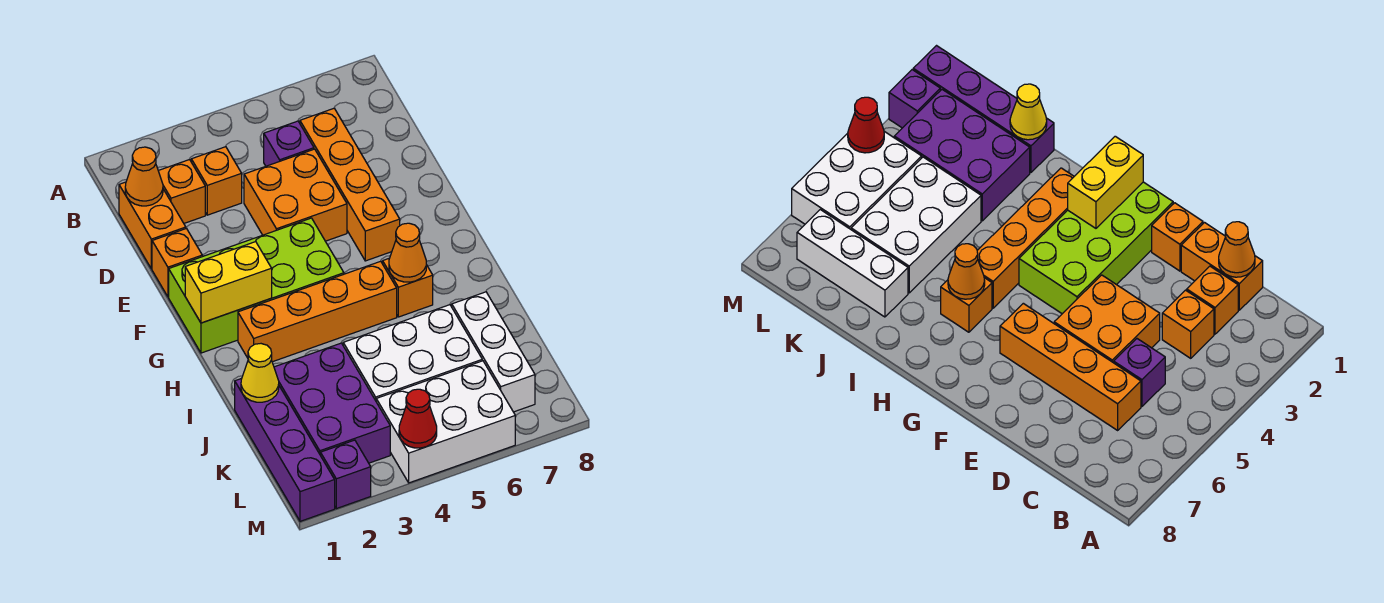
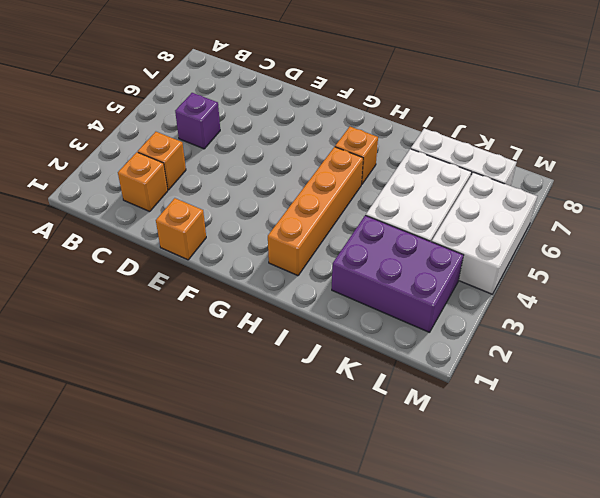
none -> orange 1x2 brick [119,182,186,269]
none -> orange 1x4 brick [300,109,400,261]
none -> orange 2x2 brick [244,149,347,241]

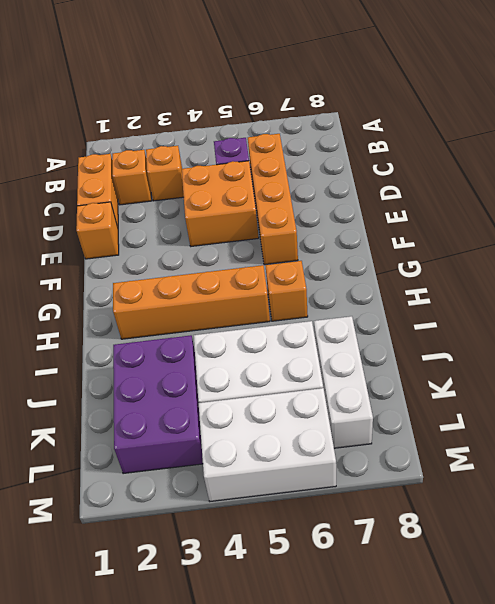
none -> lime 2x4 brick [169,218,344,353]
none -> purple 1x4 brick [235,379,335,521]
none -> purple 1x1 brick [321,440,371,509]

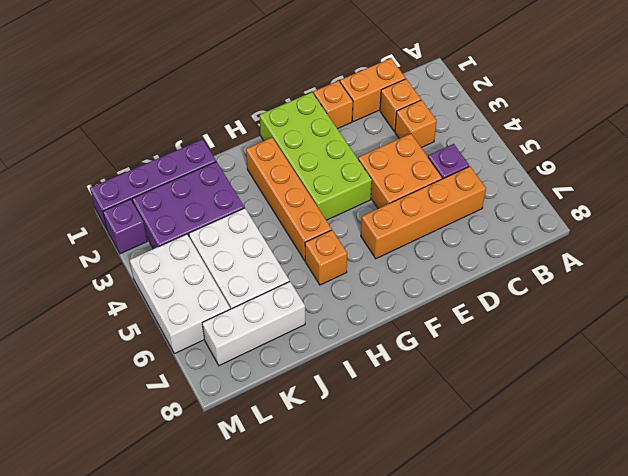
none -> orange 1x1 cone [125,147,163,206]
none -> yellow 1x2 brick [185,242,272,323]
none -> orange 1x1 cone [389,223,426,282]

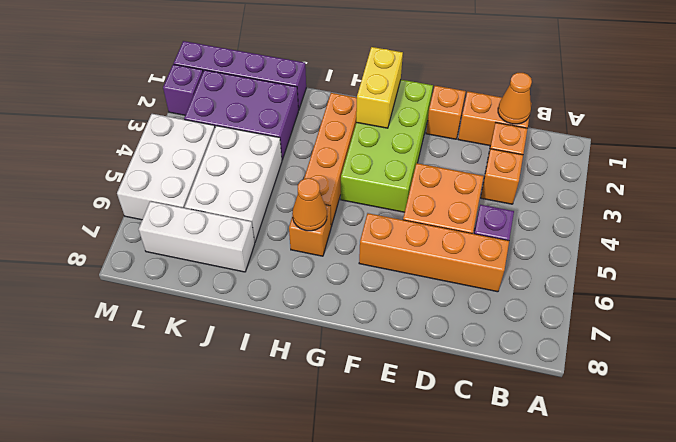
none -> yellow 1x1 cone [241,344,279,402]
none -> red 1x1 cone [399,389,437,448]

